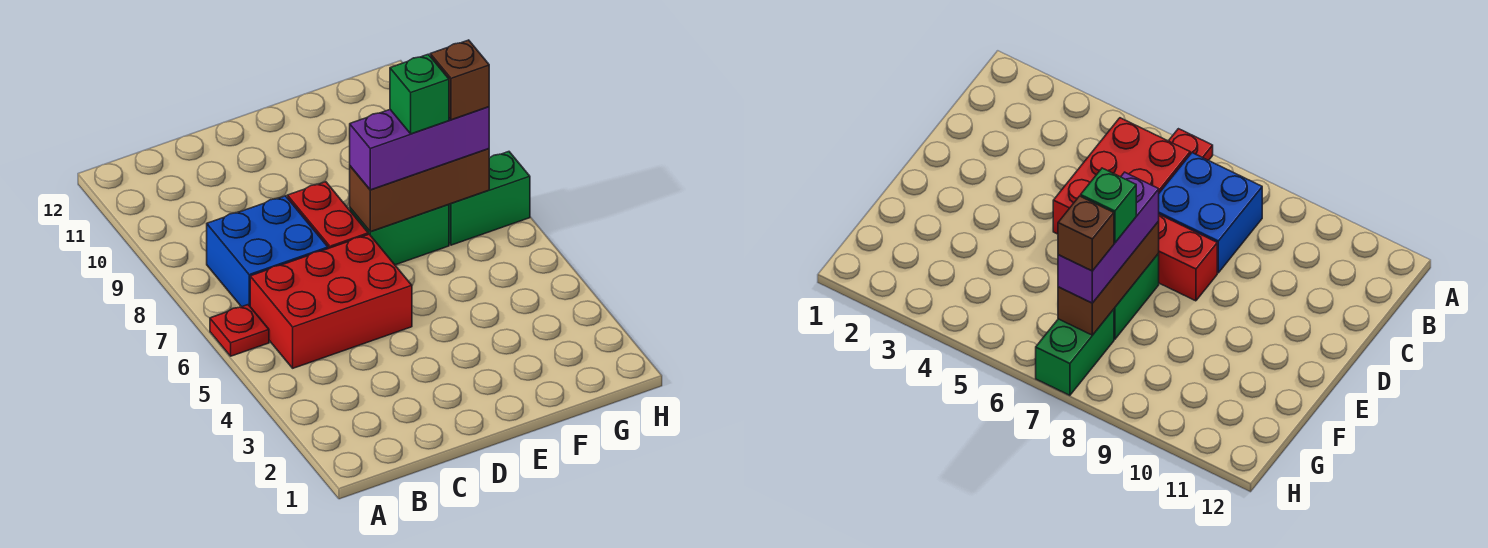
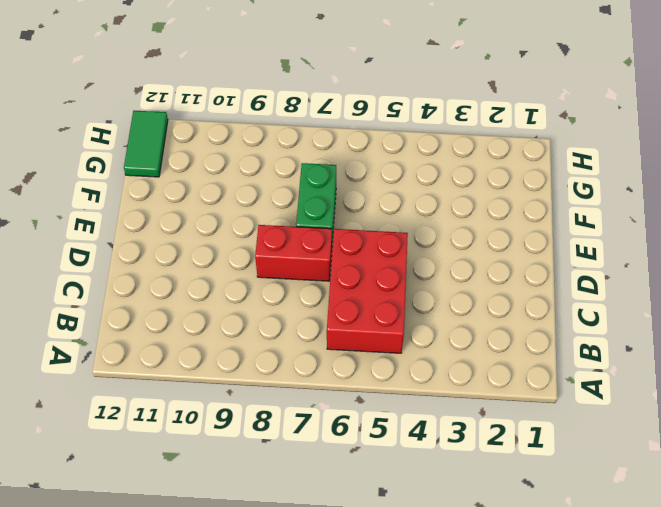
green 1x2 tile [124,111,168,177] -> none
none -> red 1x1 plate [210,305,269,356]
none -> blue 2x2 brick [207,196,328,307]

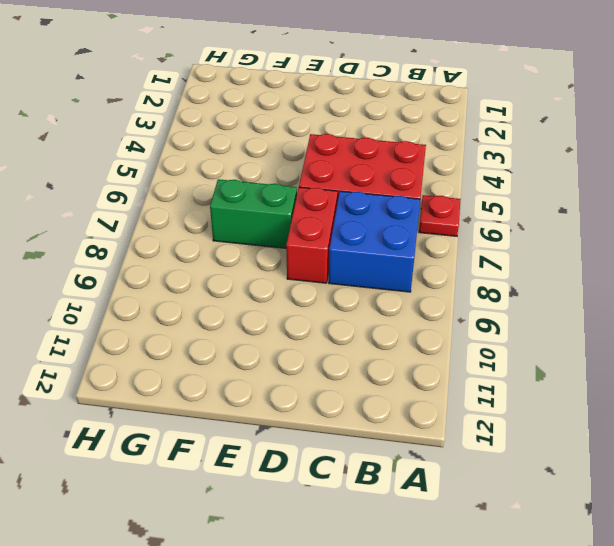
none -> green 1x2 brick [449,152,530,245]
none -> brown 1x3 brick [350,149,489,232]

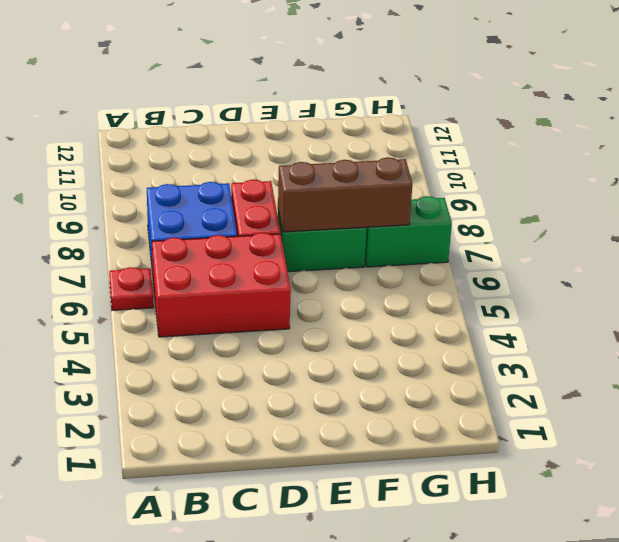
none -> purple 1x3 brick [350,107,489,190]
none -> green 1x1 brick [390,54,449,134]

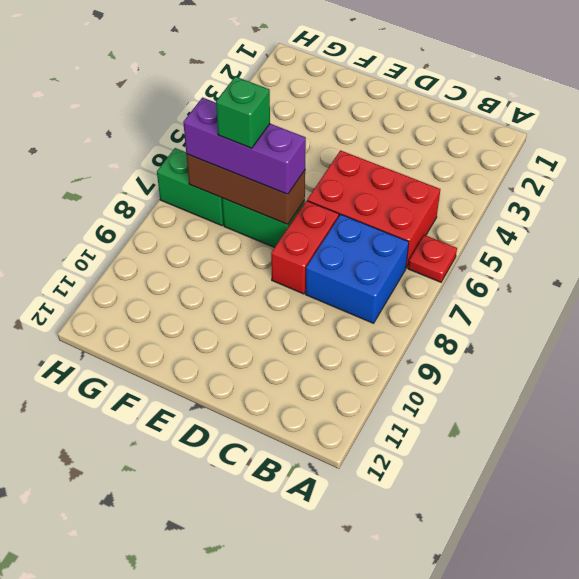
none -> brown 1x1 brick [430,40,489,120]

